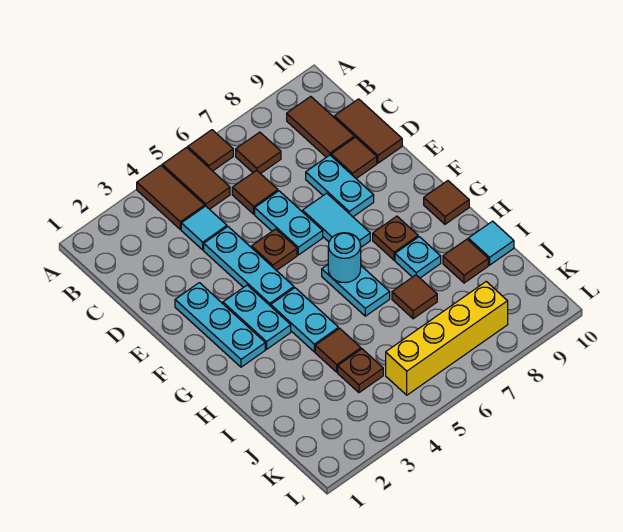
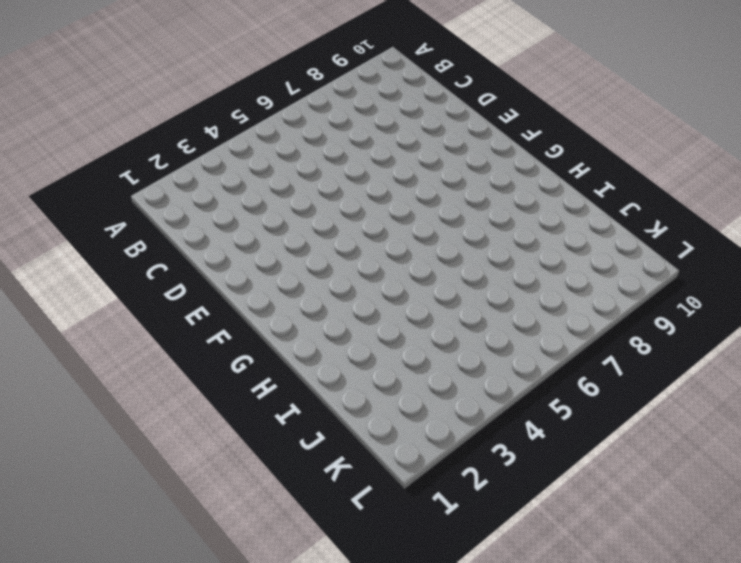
none -> brown 1x2 tile [137,166,205,230]
none -> brown 1x2 tile [162,148,230,209]
none -> brown 1x1 tile [188,130,233,171]

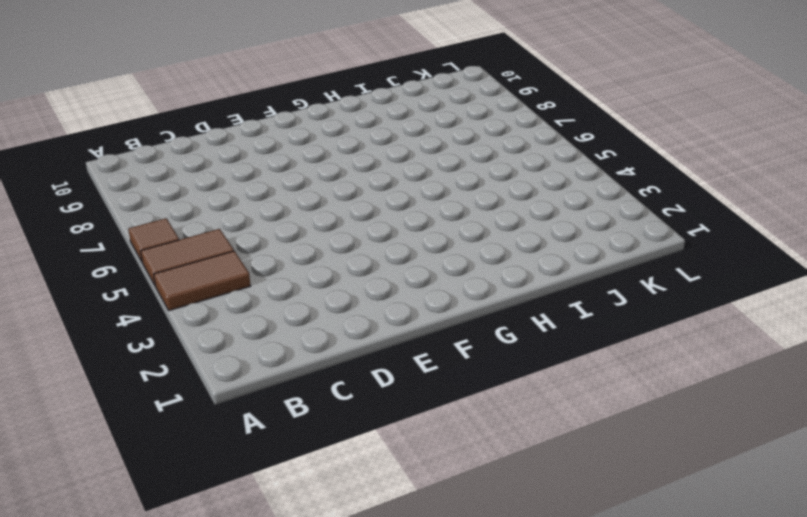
none -> brown 1x1 tile [236,132,281,174]
none -> brown 1x2 tile [287,96,354,157]
none -> cyan 1x1 tile [181,206,227,250]

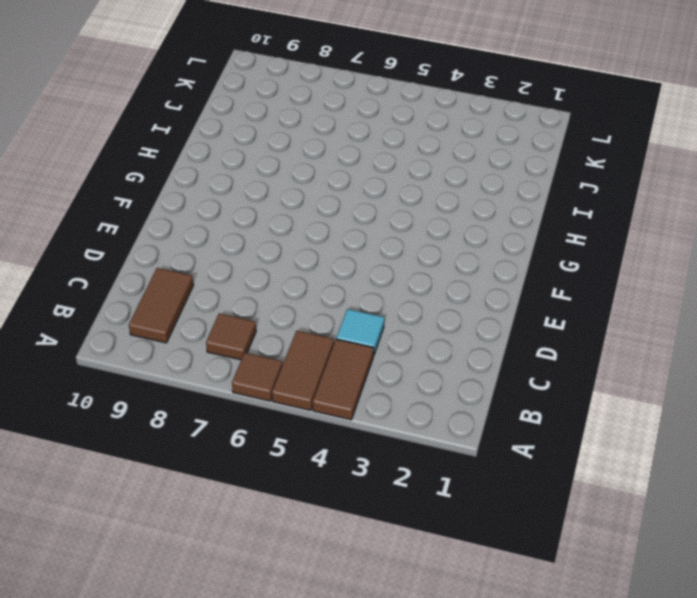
none -> brown 1x1 tile [232,170,278,214]
none -> brown 1x2 tile [334,99,402,163]
none -> cyan 1x3 plate [204,227,294,306]

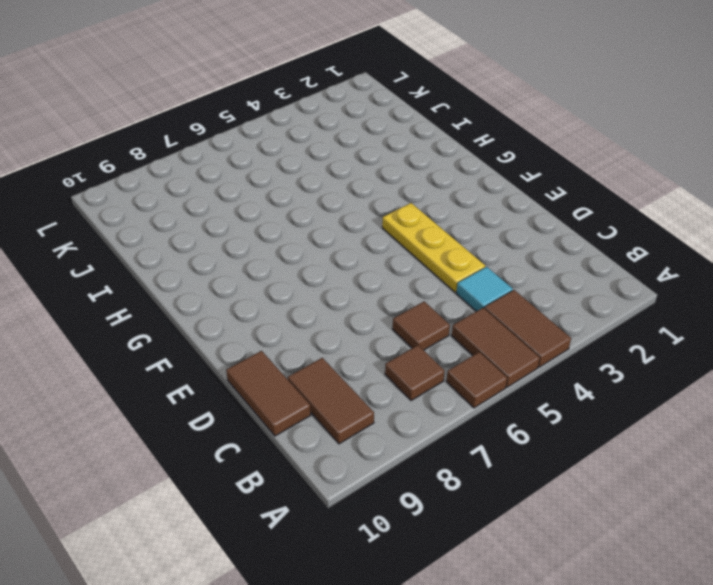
yellow 1x3 plate [382,203,485,293] -> cyan 1x3 plate [204,227,294,306]
none -> cyan 1x2 plate [255,191,323,255]
none -> cyan 1x2 plate [306,155,374,217]
none -> brown 1x1 tile [331,137,377,178]

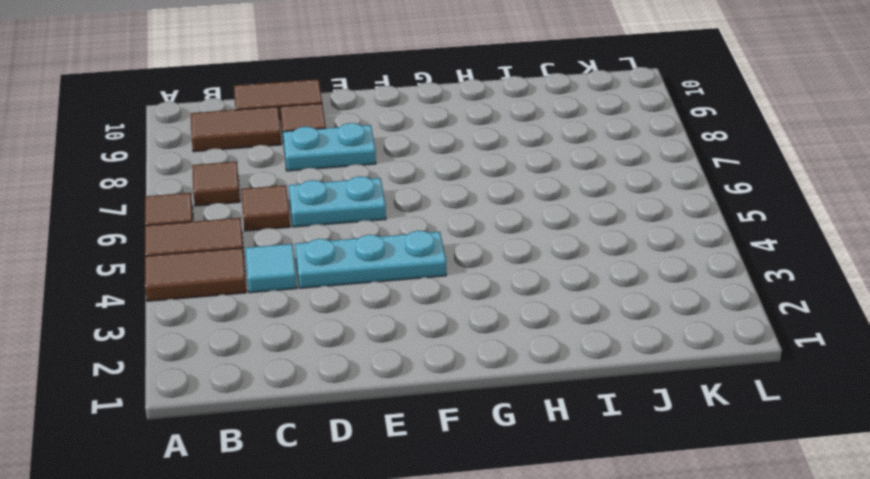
none -> cyan 1x3 plate [175,283,265,367]
none -> brown 1x1 plate [252,229,297,271]
none -> cyan 1x2 tile [303,193,370,247]

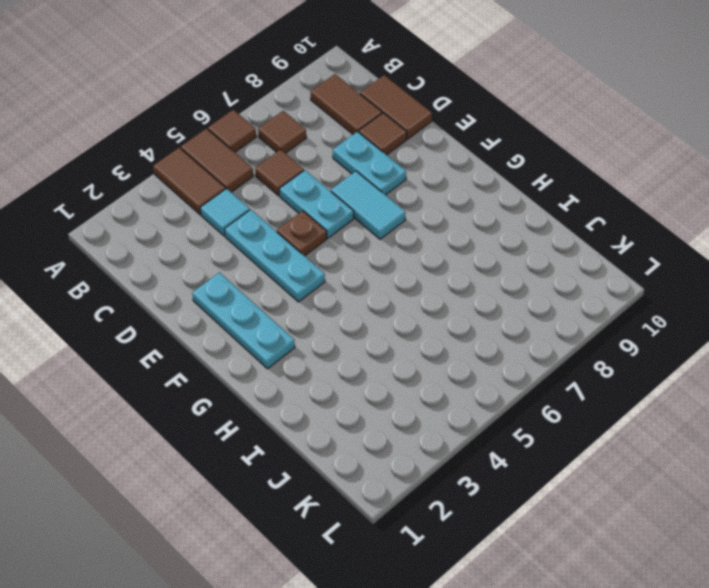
none -> cyan 1x2 plate [223,285,291,349]
none -> cyan 1x2 plate [271,288,339,352]
none -> cyan 1x2 plate [322,265,390,316]

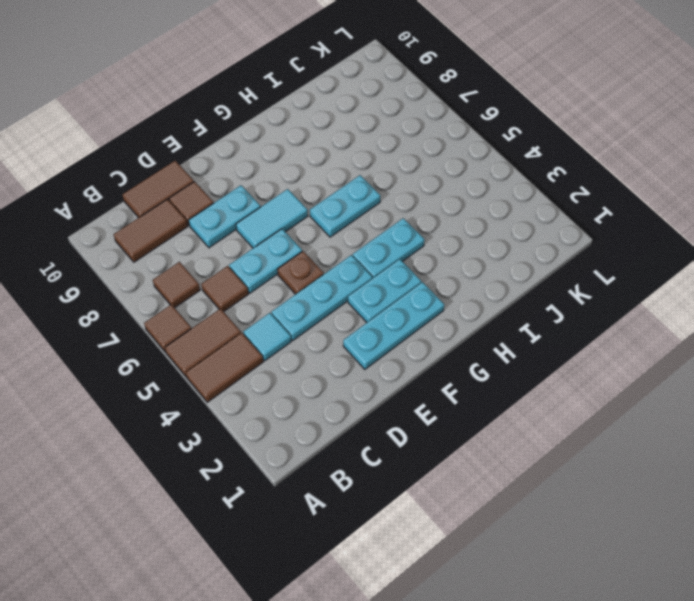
none -> brown 1x1 plate [373,216,418,260]
none -> brown 1x1 tile [424,181,469,224]
none -> cyan 1x1 plate [395,237,441,278]

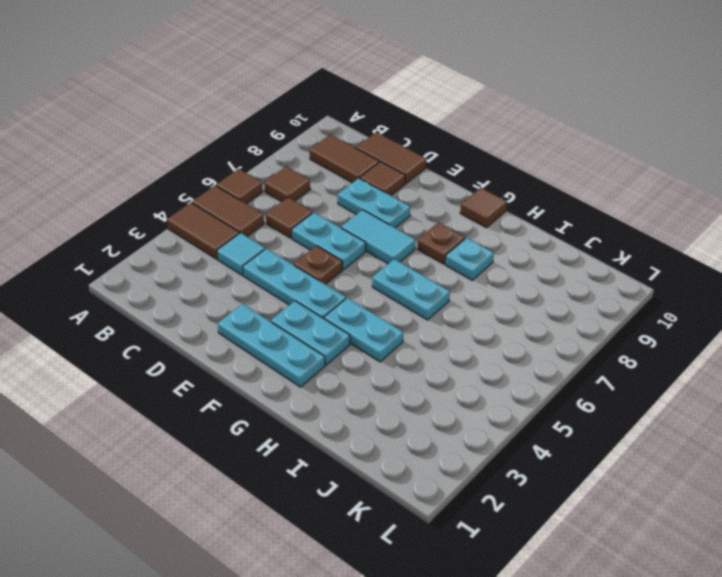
none -> brown 1x1 tile [315,328,361,372]
none -> brown 1x1 tile [392,275,437,319]
none -> brown 1x1 tile [443,239,488,283]

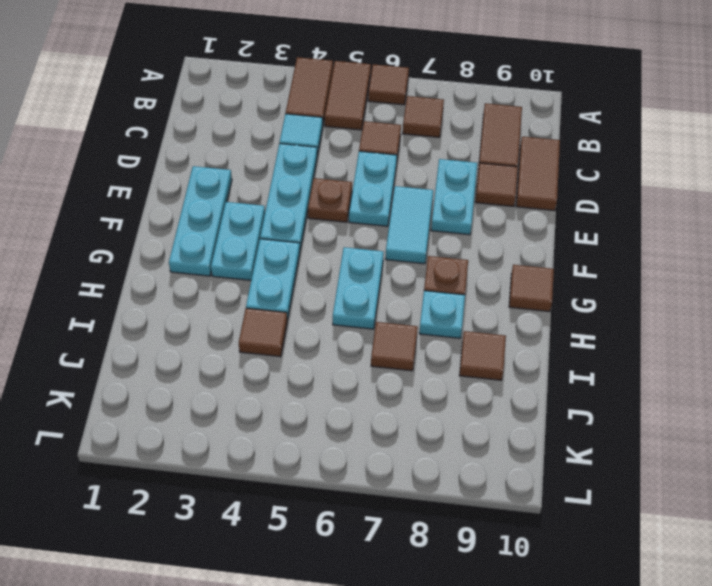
none -> cyan 1x1 tile [468,221,514,265]
none -> brown 1x1 plate [338,349,383,393]
none -> yellow 1x4 brick [386,282,508,395]

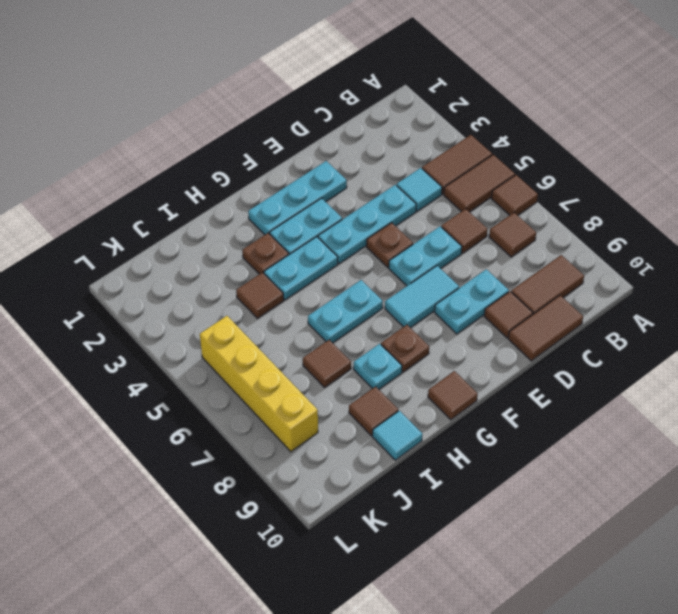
brown 1x1 plate [242,233,289,274] -> brown 1x1 plate moved to [338,349,383,393]
none -> cyan 1x1 round brick [328,233,361,283]

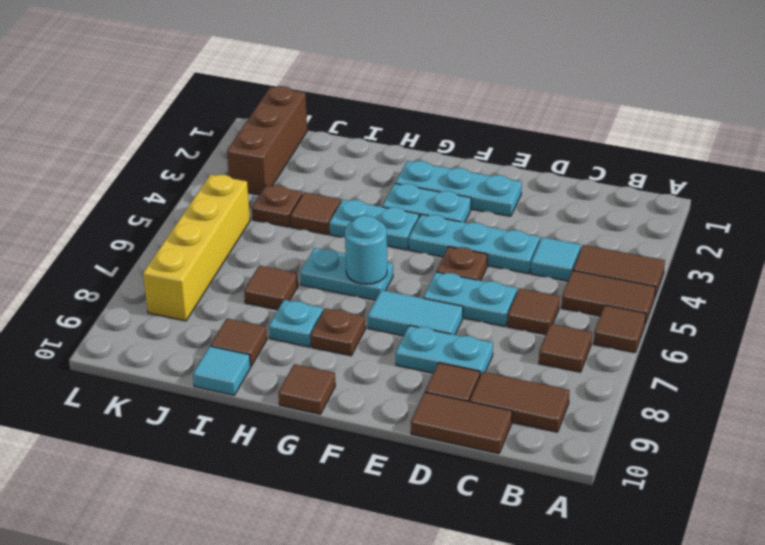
brown 1x3 brick [227,86,307,195] -> none

